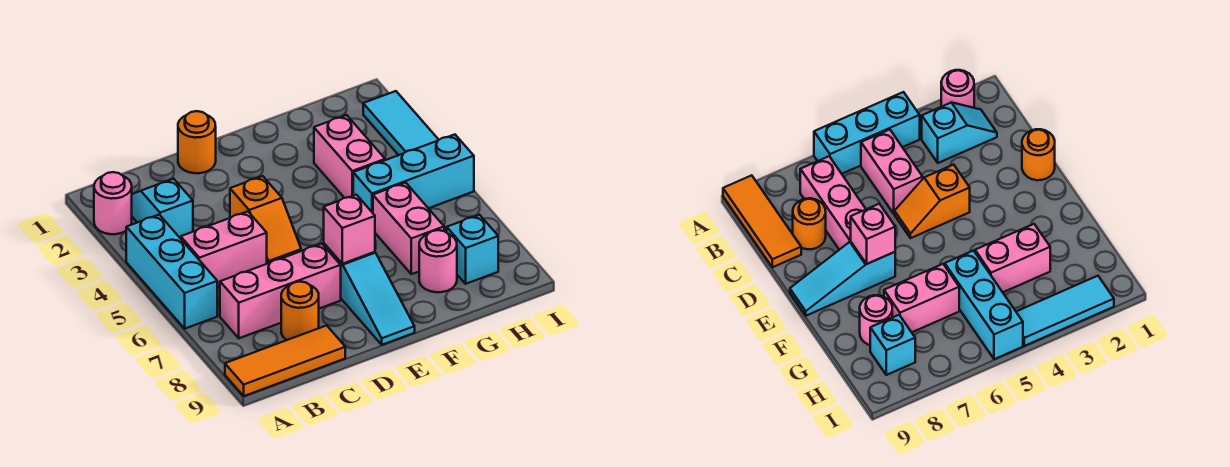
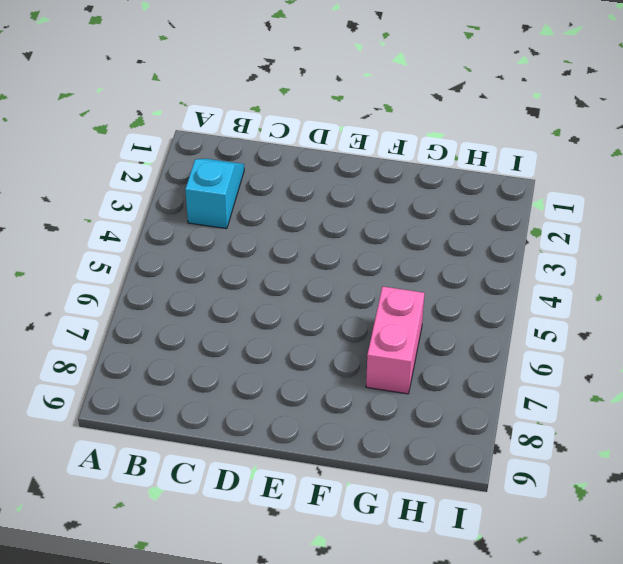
none -> pink 1x1 round brick [94,172,132,234]
none -> cyan 1x3 brick [126,215,217,329]
none -> orange 1x3 tile [225,325,345,396]

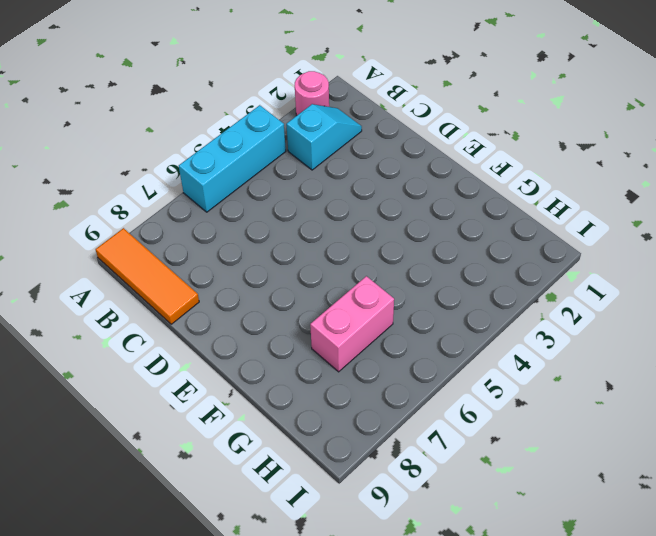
none -> pink 1x2 brick [181,211,267,287]
none -> pink 1x3 brick [220,244,341,338]
none -> orange 1x1 round brick [281,282,319,340]

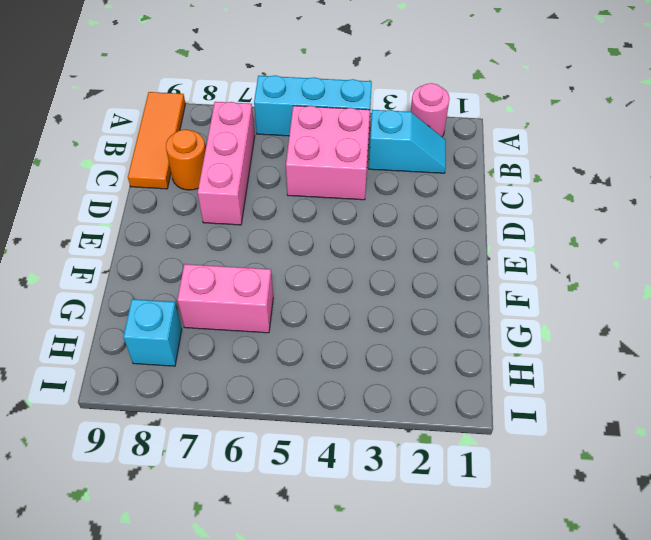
pink 2x2 brick [286,106,370,200] -> pink 1x2 brick [181,211,267,287]
none -> orange 1x1 round brick [178,111,216,173]
none -> orange 1x2 slope [230,176,301,264]
none -> cyan 1x3 slope [324,244,415,345]

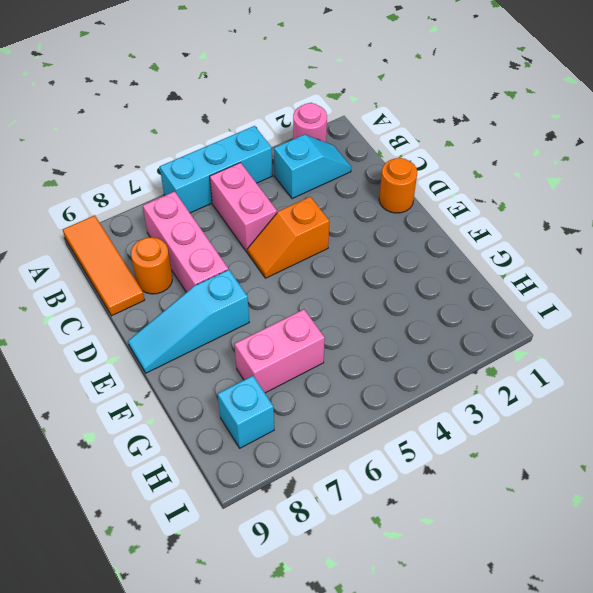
none -> pink 1x2 brick [314,115,385,198]
none -> cyan 1x3 brick [353,135,474,213]
none -> pink 1x1 round brick [419,230,457,292]

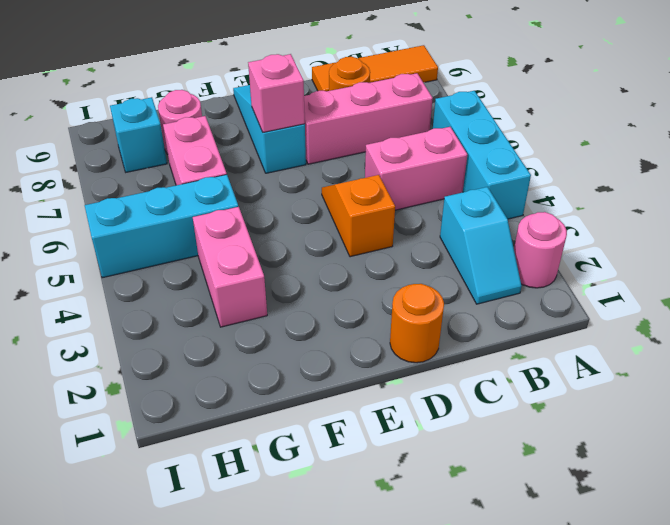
none -> cyan 1x3 tile [363,91,439,155]

